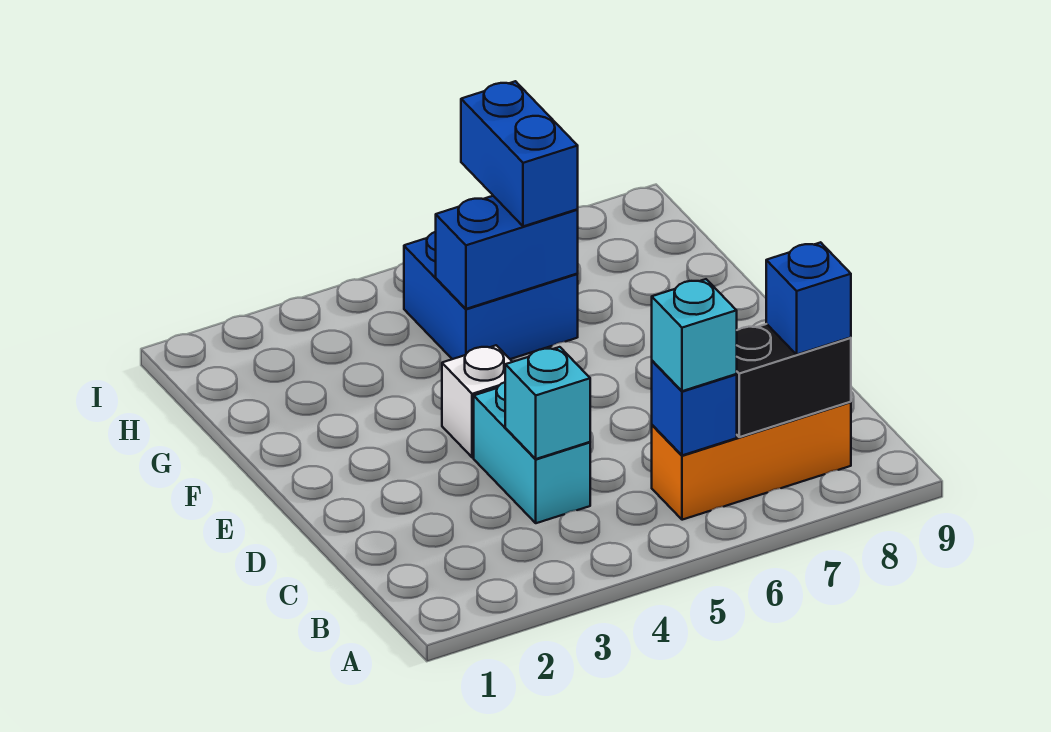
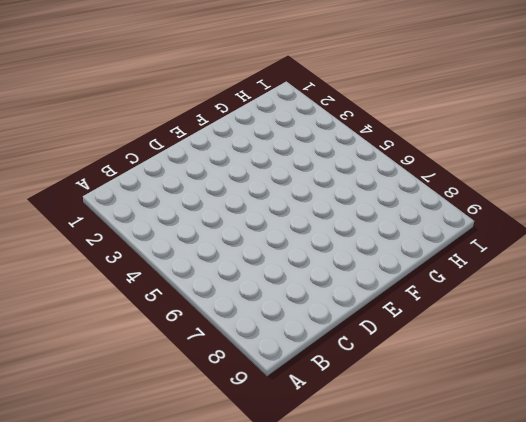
none -> orange 1x3 brick [652,402,851,520]
none -> cyan 1x2 brick [474,382,590,523]

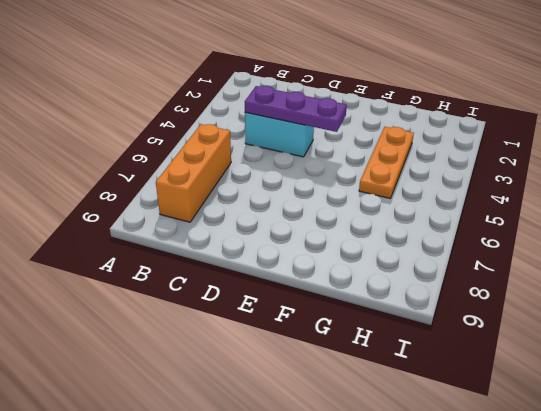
purple 1x3 plate [245,85,347,132] -> cyan 1x1 brick [505,347,590,459]
orange 1x3 plate [359,127,414,198] -> blue 2x2 brick [404,232,578,359]
none -> white 1x1 brick [442,345,512,457]
none -> blue 1x1 brick [652,361,737,455]

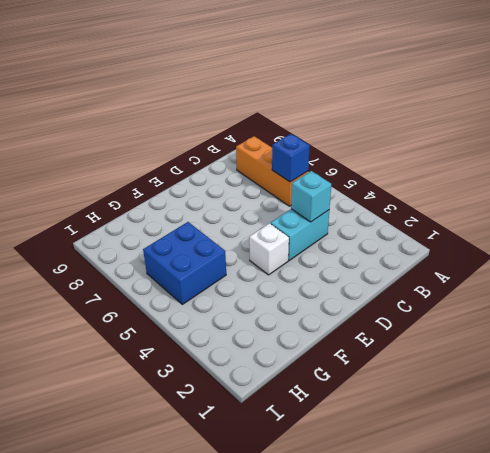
none -> black 1x2 brick [736,324,851,437]
none -> blue 1x2 brick [436,196,578,309]

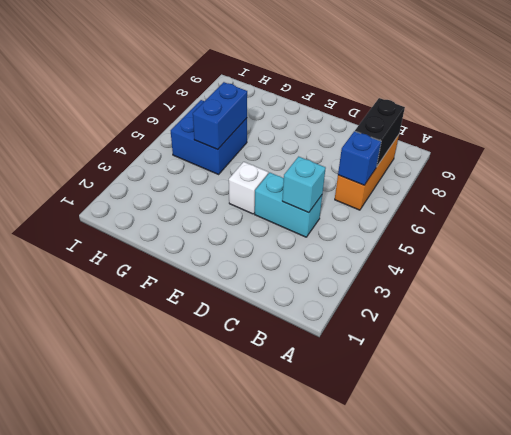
none -> cyan 1x1 brick [652,279,737,391]
none -> blue 1x1 brick [766,242,851,354]

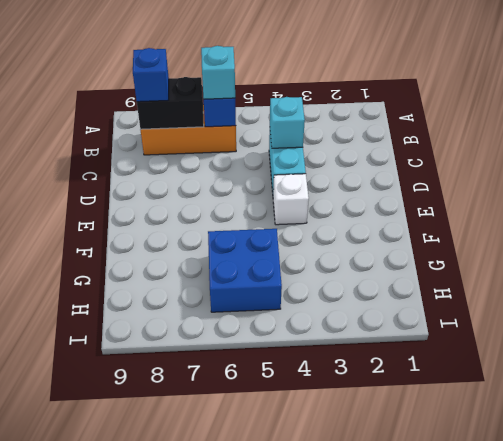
none -> blue 1x2 brick [436,196,578,309]
none -> blue 1x2 brick [461,81,578,226]

